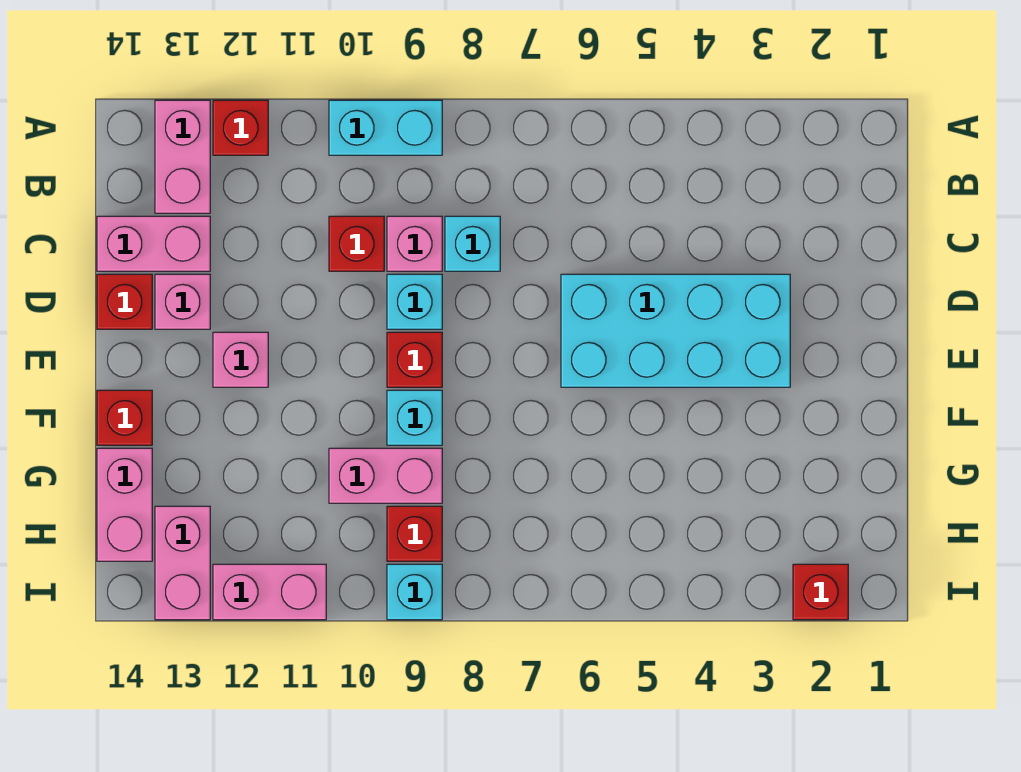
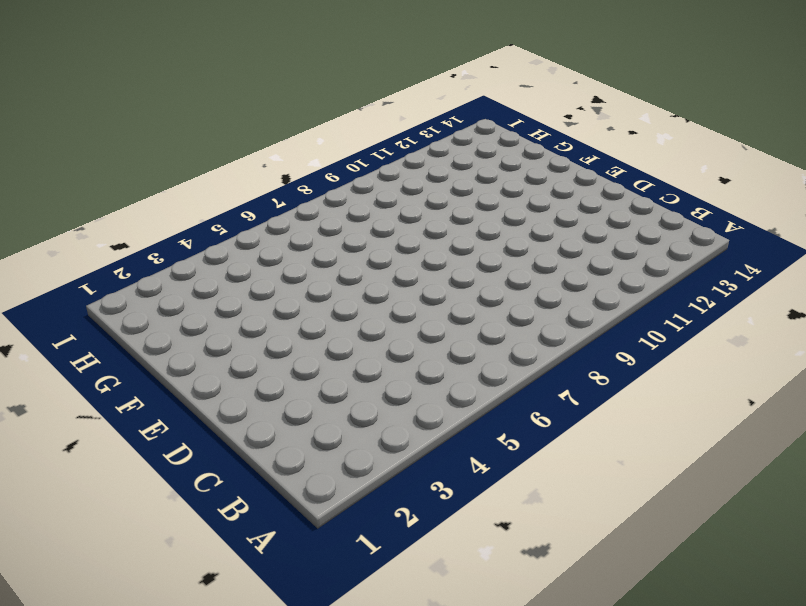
none -> cyan 1x2 brick [329,100,442,155]
none -> red 1x1 brick [213,100,268,155]
none -> pink 1x2 brick [155,100,210,213]

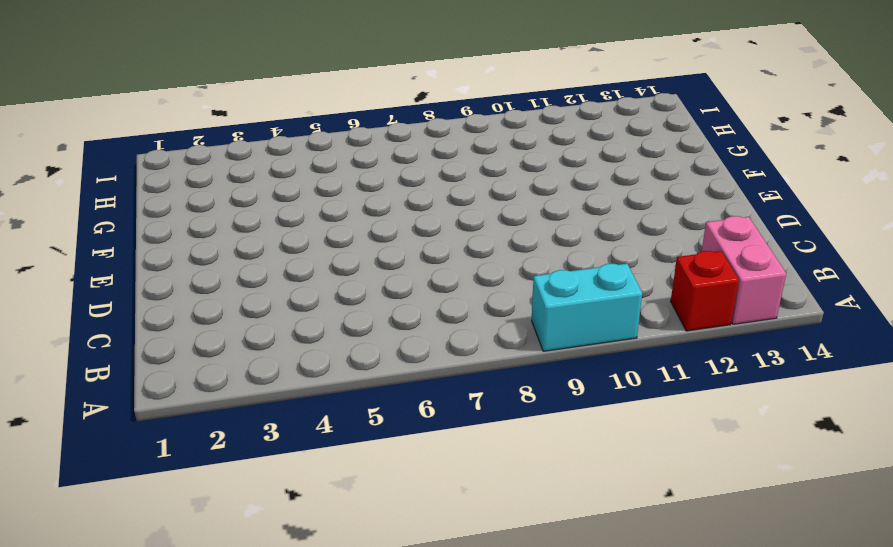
none -> cyan 1x1 brick [445,216,500,271]
none -> pink 1x1 brick [387,216,442,271]
none -> red 1x1 brick [329,216,384,271]

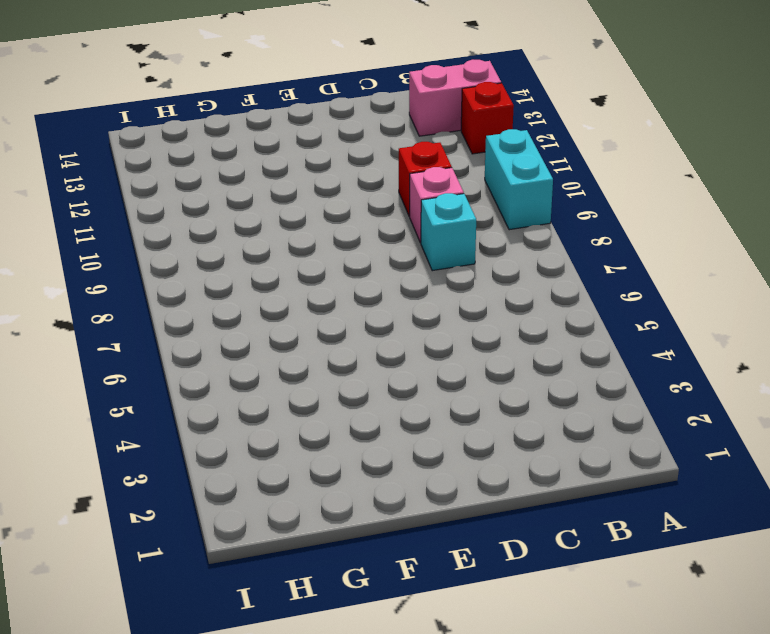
none -> pink 1x2 brick [97,216,210,271]
none -> cyan 2x4 brick [561,274,790,387]
none -> cyan 1x1 brick [387,274,442,329]

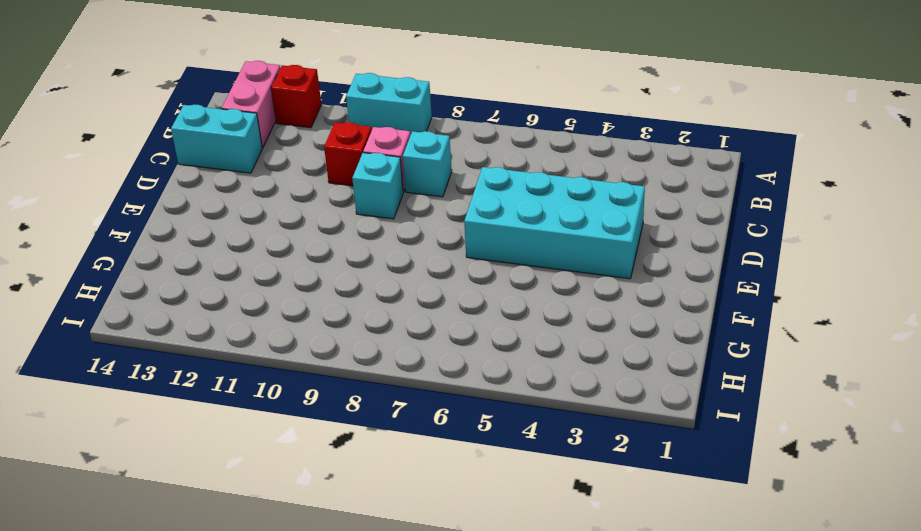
cyan 1x2 brick [171,105,262,173] -> pink 1x2 brick [97,216,210,271]
none -> pink 1x1 brick [155,274,210,329]
none -> red 1x1 brick [97,274,152,329]
none -> red 1x1 brick [387,332,442,387]

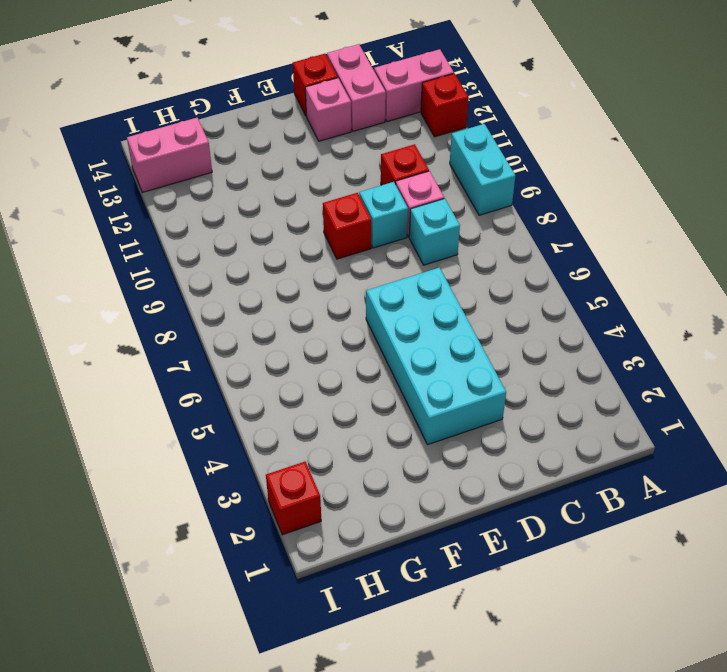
none -> pink 1x1 brick [213,332,268,387]
none -> cyan 1x1 brick [387,390,442,445]
none -> red 1x1 brick [97,390,152,445]

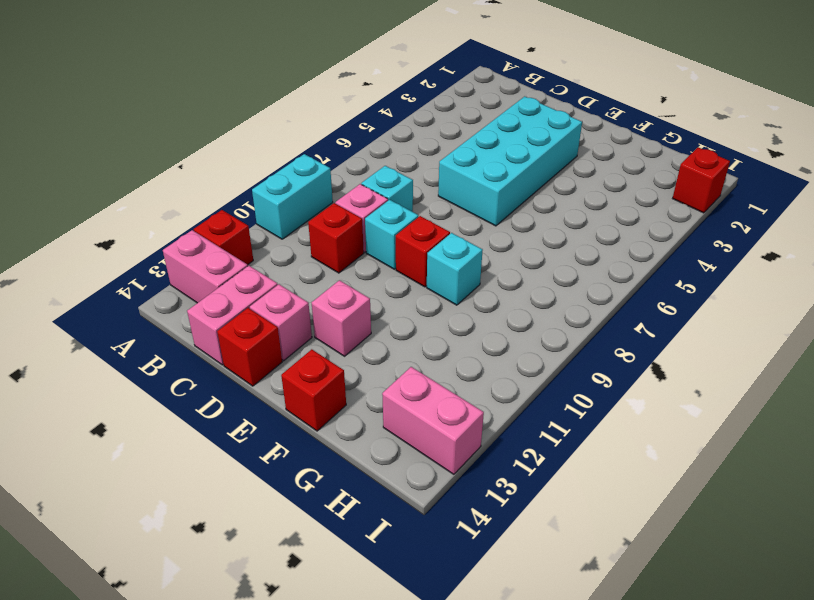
none -> pink 1x2 brick [329,448,442,503]
none -> pink 1x2 brick [97,448,152,561]
none -> red 1x1 brick [387,506,442,561]

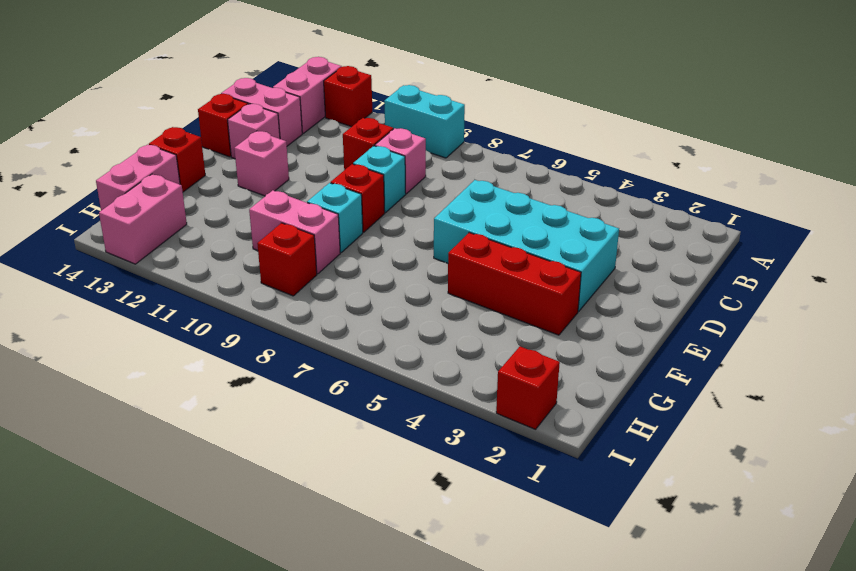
red 1x3 brick [448,233,581,335] -> none
none -> cyan 1x1 brick [445,216,500,271]
none -> cyan 1x1 brick [387,564,442,620]
none -> pink 1x2 brick [213,564,326,620]

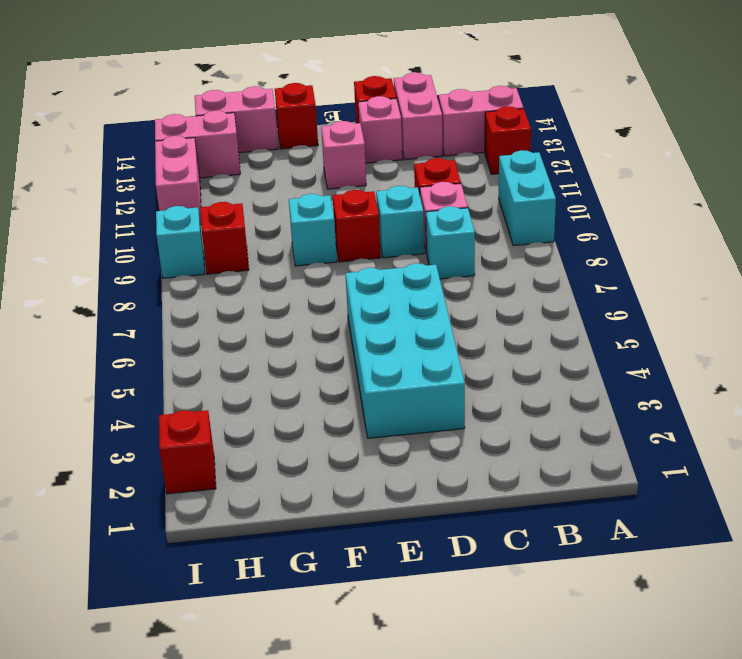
none -> pink 1x2 brick [329,448,442,503]

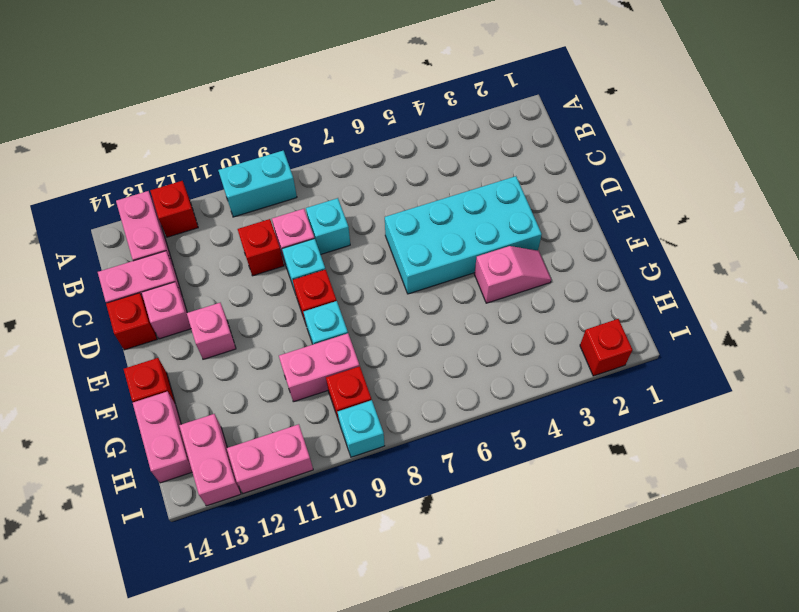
pink 1x2 slope [474,246,551,303] -> none

